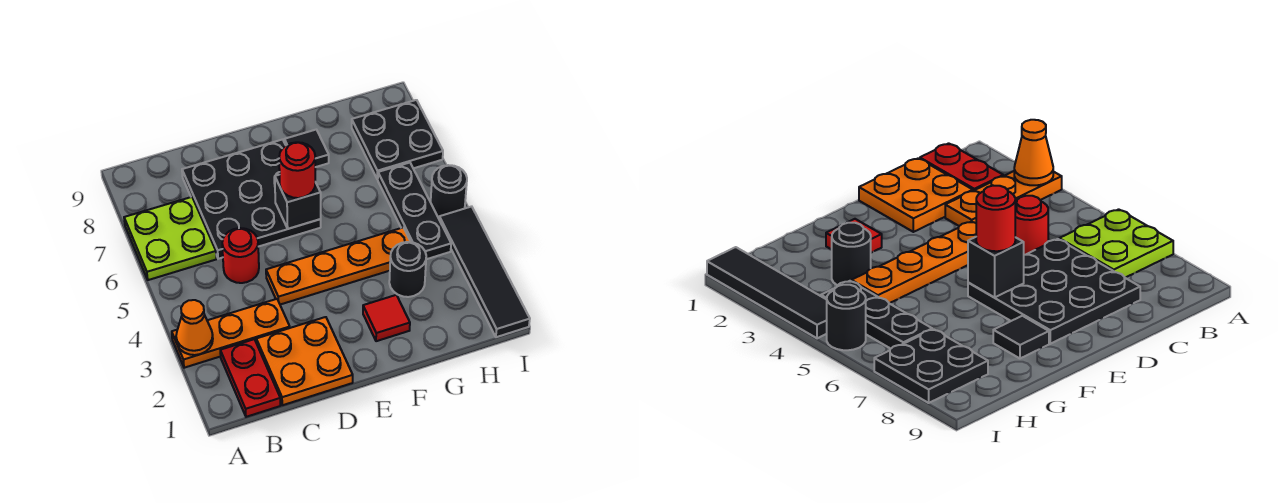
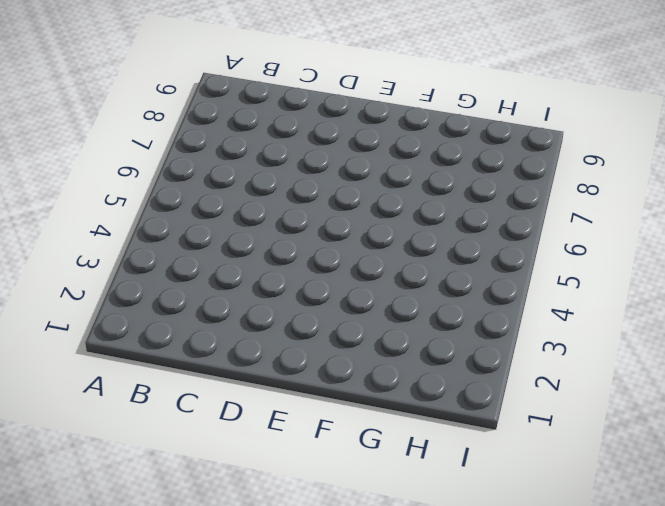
none -> orange 1x3 plate [172,299,290,368]
none -> lime 2x2 plate [124,197,216,280]
none -> red 1x2 plate [220,339,281,417]

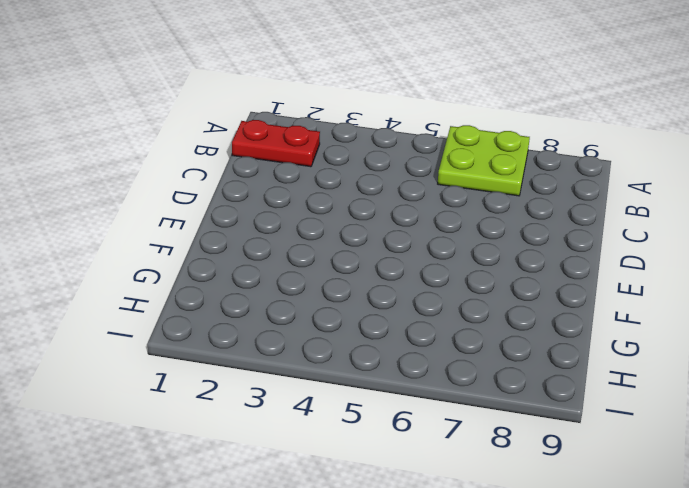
none -> orange 1x3 plate [172,299,290,368]
none -> orange 2x2 plate [256,317,353,405]
none -> red 1x1 round brick [222,228,259,283]

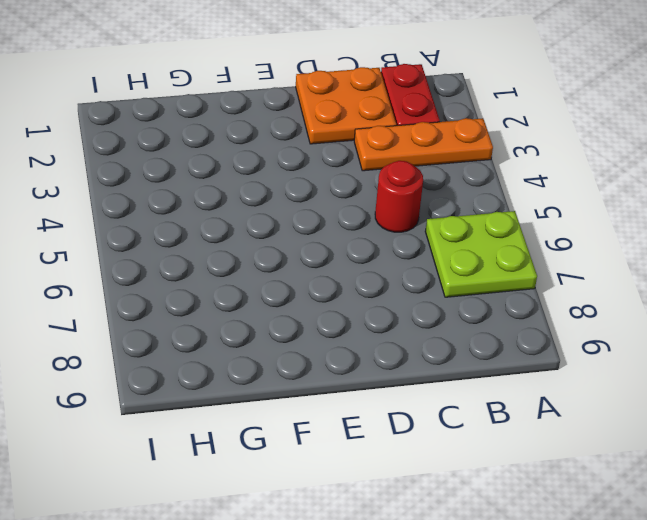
none -> black 3x3 plate [182,139,321,259]
none -> orange 1x4 plate [266,228,411,305]
none -> red 1x1 tile [363,295,410,341]

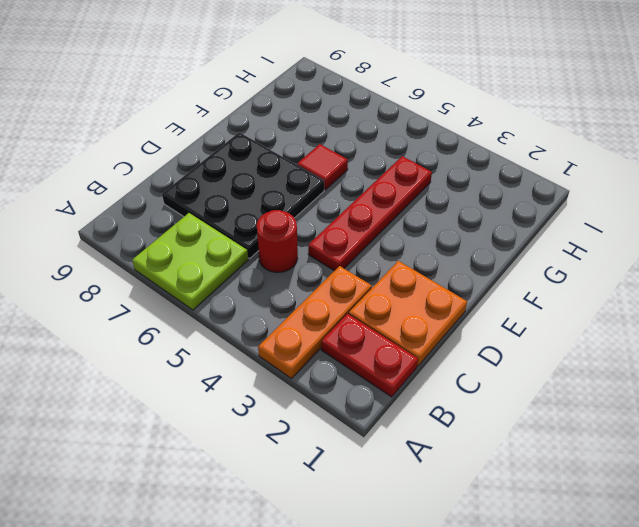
red 1x4 plate [308,156,432,271] -> orange 1x4 plate [266,228,411,305]
red 1x1 tile [297,144,348,190] -> red 1x1 tile moved to [363,295,410,341]
none -> black 1x1 tile [284,130,329,167]
none -> black 1x1 round brick [389,242,426,297]
none -> black 1x3 plate [378,163,451,259]

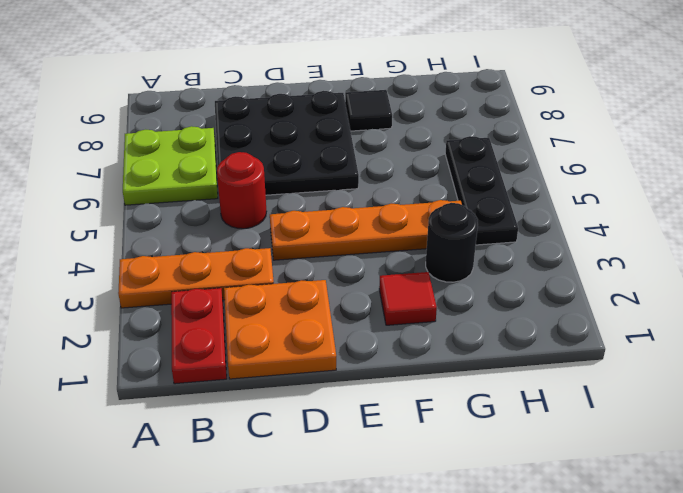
none -> black 2x2 plate [352,100,443,179]
none -> black 1x4 tile [439,206,530,337]
none -> black 1x1 round brick [431,165,467,217]

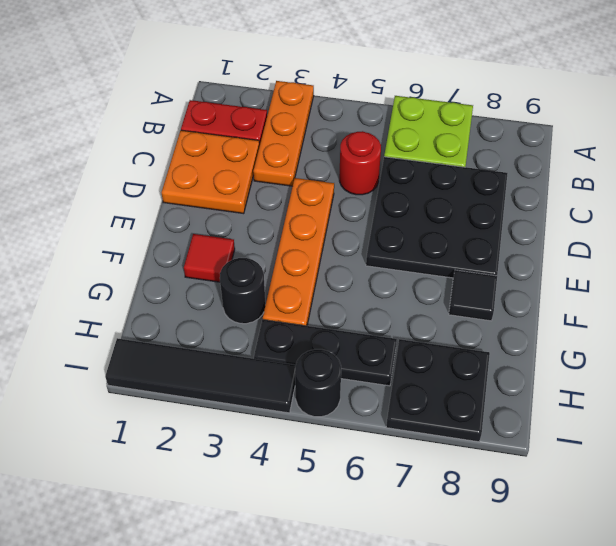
none -> orange 1x1 cone [176,300,213,355]
none -> black 1x1 brick [275,175,321,229]
none -> red 1x1 round brick [279,142,315,198]

